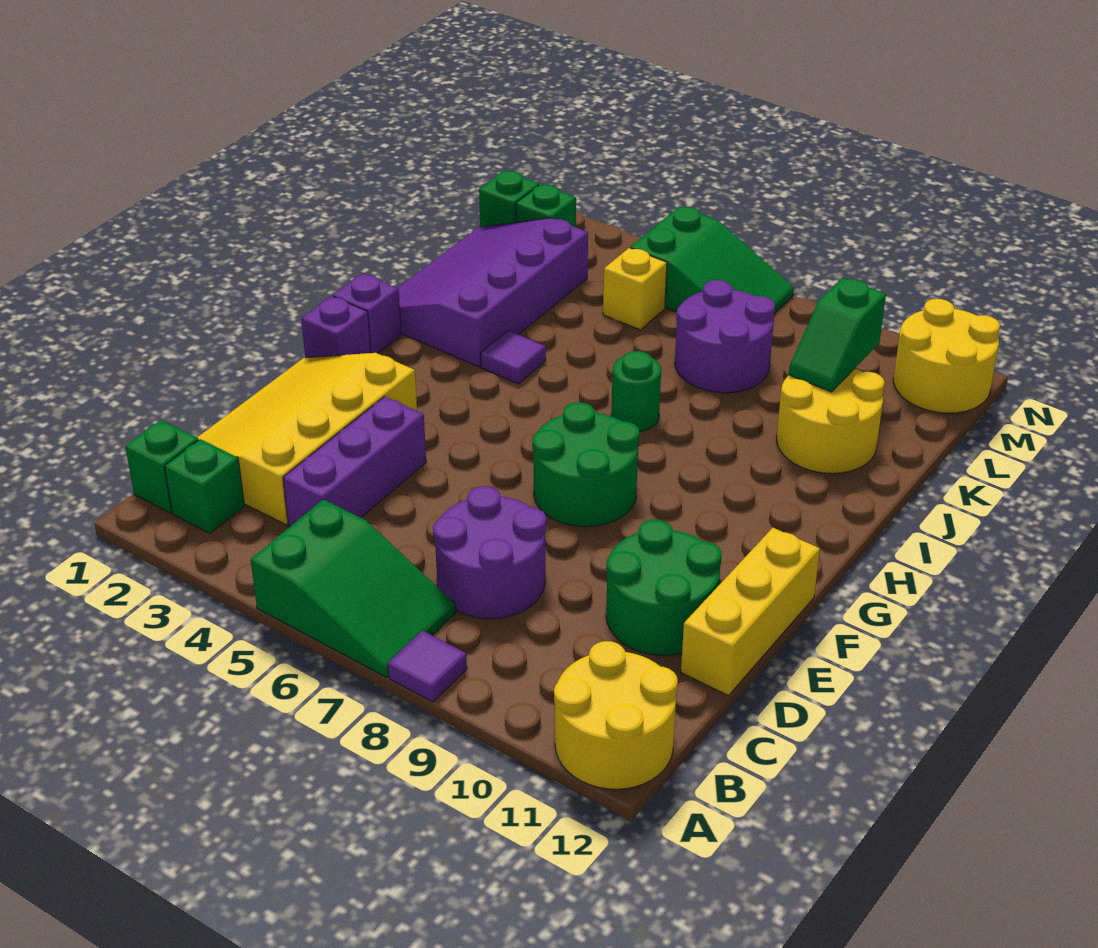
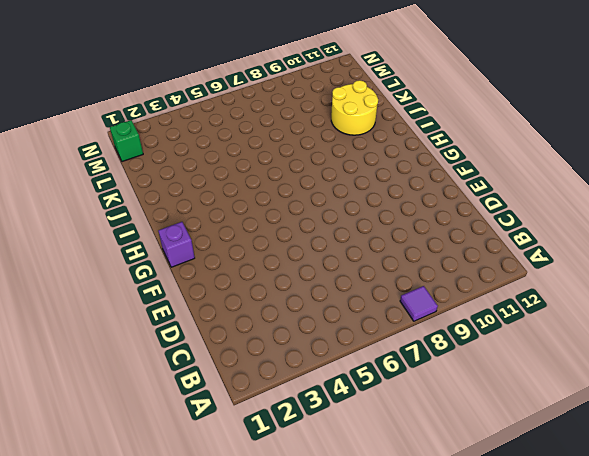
none -> green 2x3 slope [251,499,456,677]
none -> yellow 2x2 round brick [554,641,678,789]
none -> green 1x1 brick [125,420,198,513]

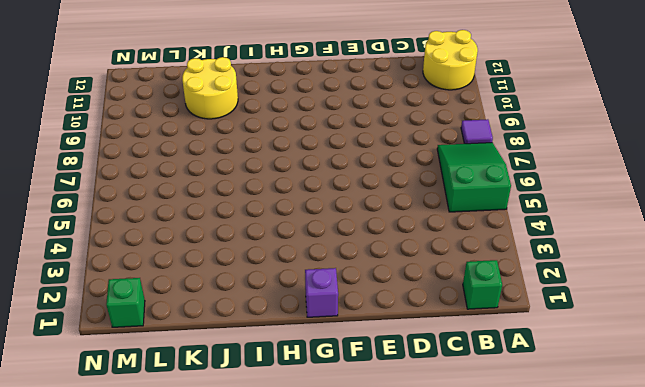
none -> green 1x1 brick [165,439,245,533]
none -> yellow 3x4 slope [197,353,417,525]
none -> purple 1x3 brick [283,396,426,527]

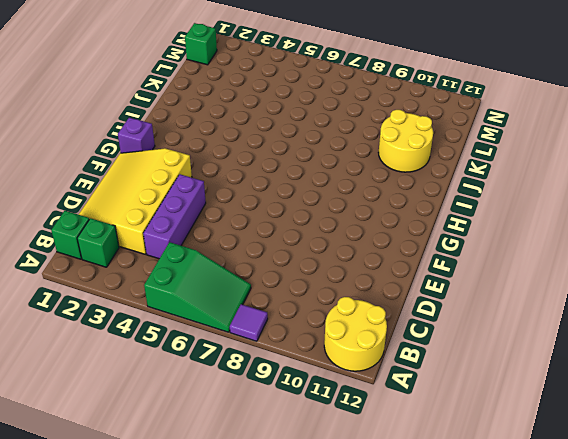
none -> purple 2x2 round brick [433,486,546,619]
none -> green 2x2 round brick [606,520,722,655]
none -> yellow 1x3 brick [681,528,820,695]

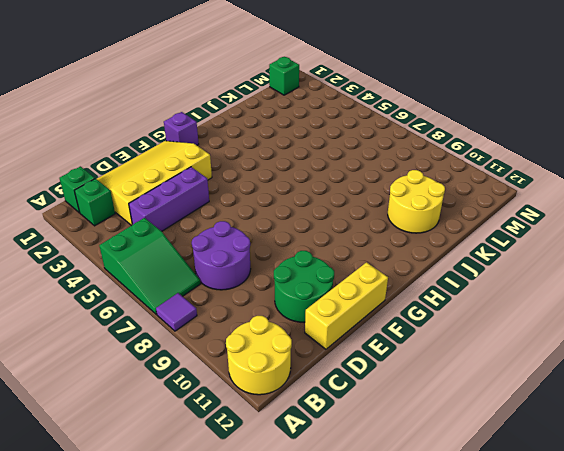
none -> green 2x2 round brick [532,402,639,527]
none -> purple 1x1 brick [333,274,401,353]
none -> purple 3x4 slope [398,218,588,367]

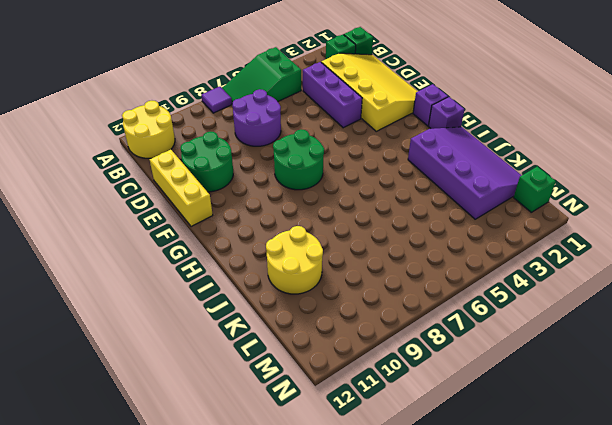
none -> purple 1x1 tile [481,331,546,384]
none -> green 1x1 round brick [611,351,661,431]
none -> purple 2x2 round brick [675,280,775,393]

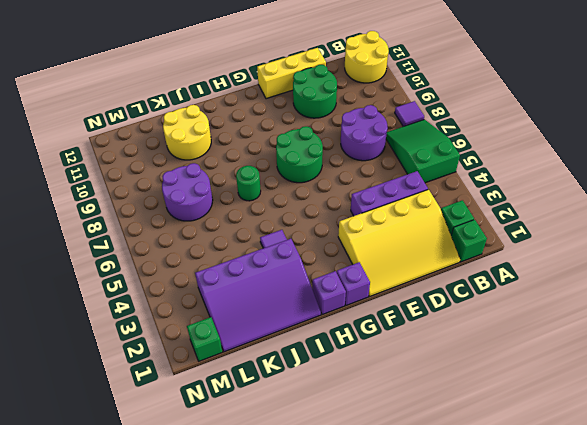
none -> yellow 1x1 brick [603,248,667,330]
none -> green 1x1 brick [516,184,576,227]
none -> green 2x3 slope [630,206,794,313]

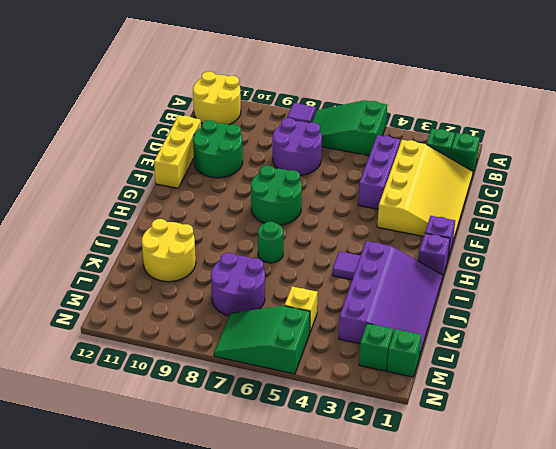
none -> yellow 2x2 round brick [893,299,1000,413]
none -> green 1x2 slope [789,278,886,392]

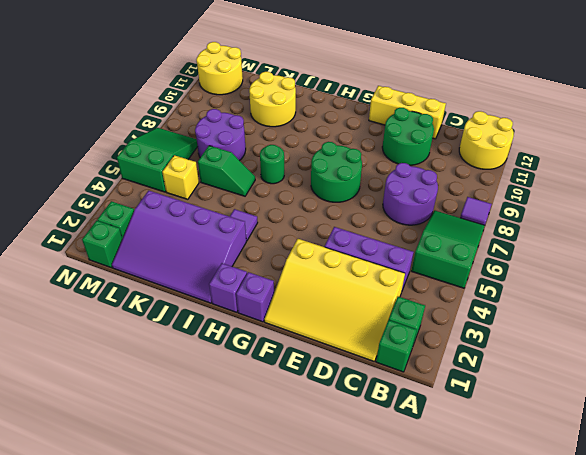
green 1x2 slope [198,146,255,196] -> green 1x2 slope moved to [789,278,886,392]

